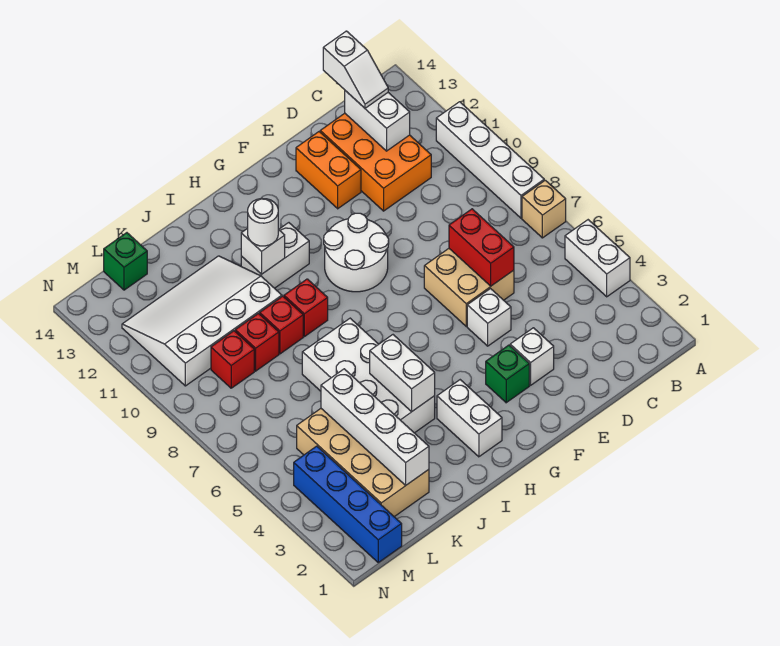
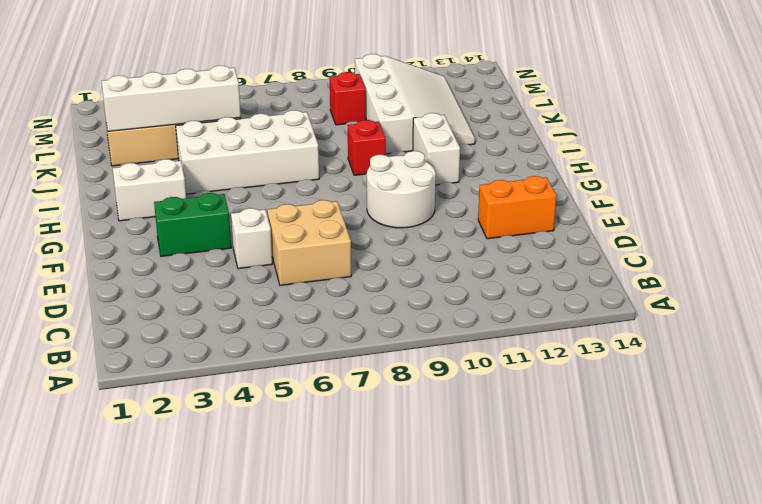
green 1x2 brick [154,193,231,256] -> green 1x1 brick [486,345,529,403]
none -> white 1x2 brick [565,220,630,297]
none -> tan 1x1 brick [522,180,566,238]
none -> white 1x4 brick [436,102,544,218]

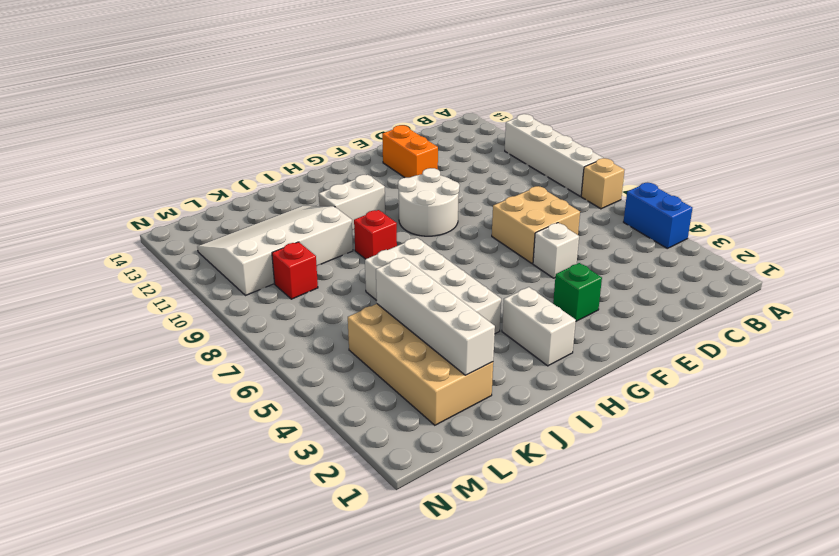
blue 1x2 brick [624,183,692,248] -> white 1x2 brick [565,220,630,297]
none -> orange 2x3 brick [320,113,431,211]
none -> white 1x1 brick [510,328,554,385]
none -> red 1x1 brick [260,296,303,354]

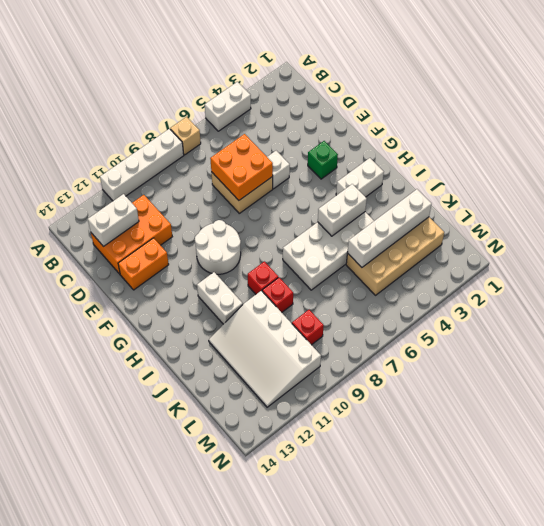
orange 2x2 brick [210,134,273,200] -> red 1x2 brick [449,209,514,286]
none -> white 1x1 brick [510,328,554,385]
none -> red 1x1 brick [235,314,279,371]
none -> green 1x1 brick [104,233,147,290]

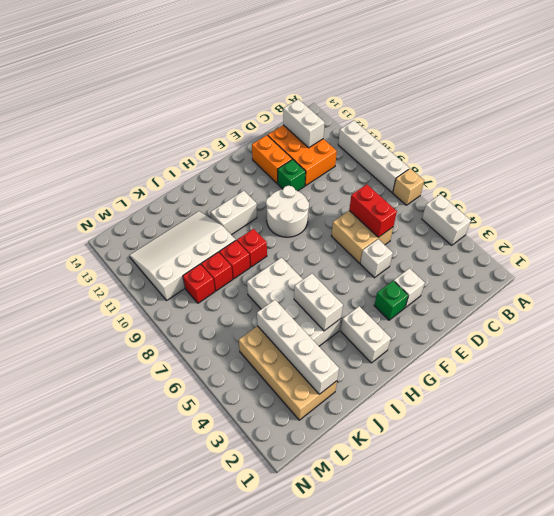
green 1x1 brick [278,159,306,191] -> green 1x1 brick moved to [104,233,147,290]
none -> blue 1x4 brick [294,446,402,562]
none -> white 1x1 brick [241,228,285,274]
none -> white 1x2 slope [323,31,388,108]

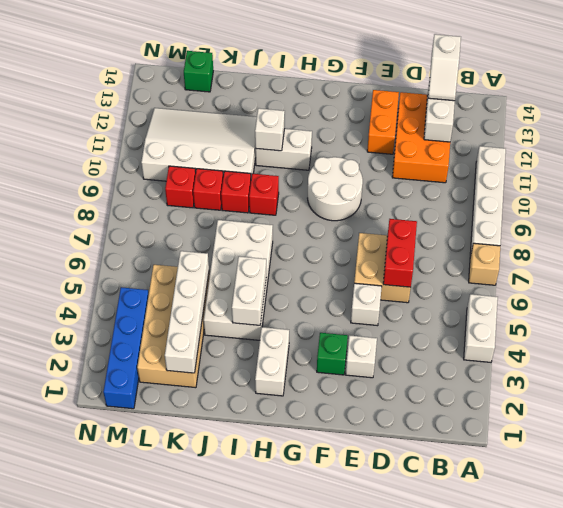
none -> white 1x1 round brick [248,198,278,246]

